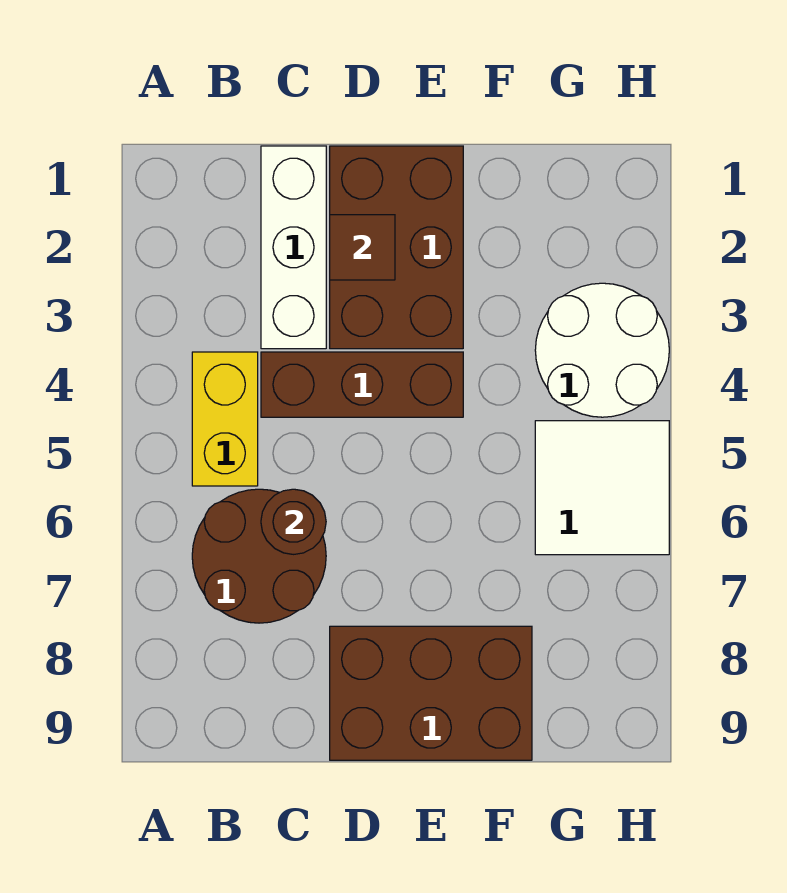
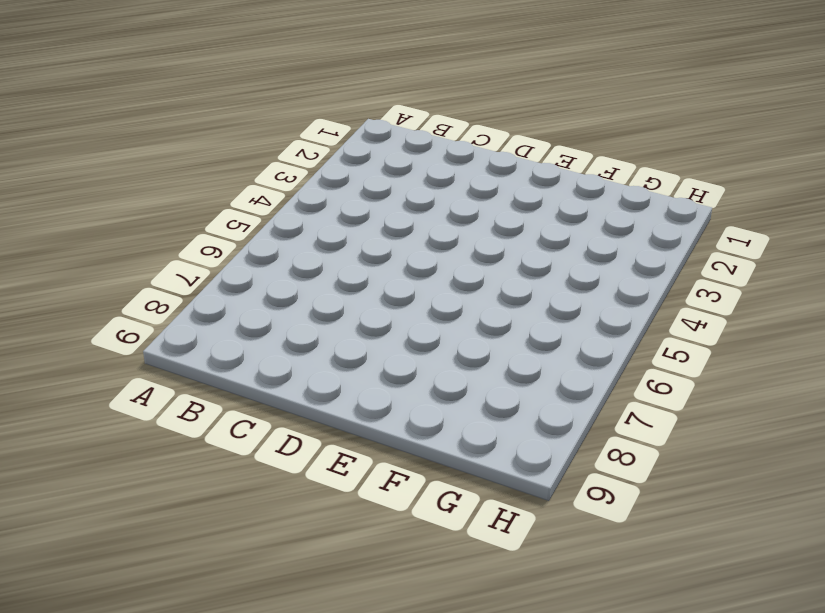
none -> yellow 1x2 brick [192,352,258,486]
none -> brown 2x2 round brick [192,489,326,623]

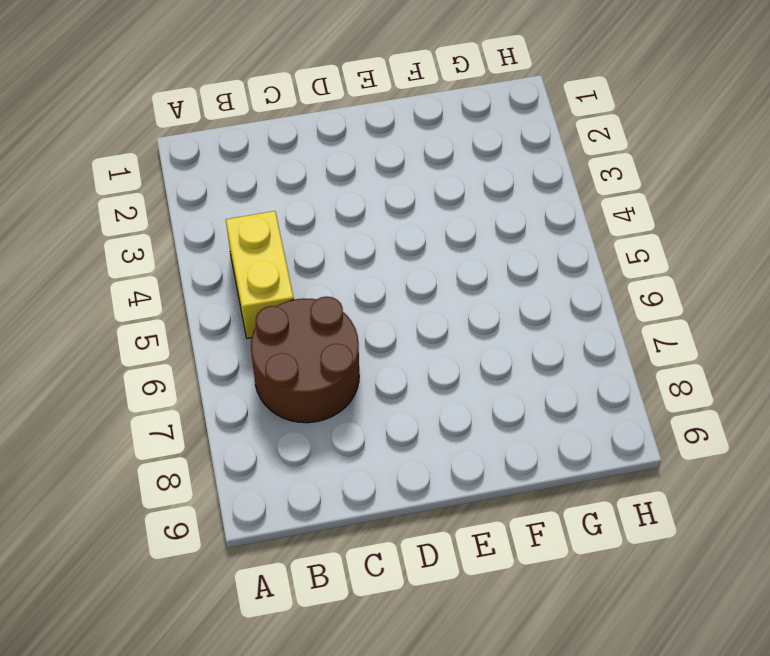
none -> white 1x3 brick [261,146,326,349]
none -> brown 1x3 brick [261,352,463,417]

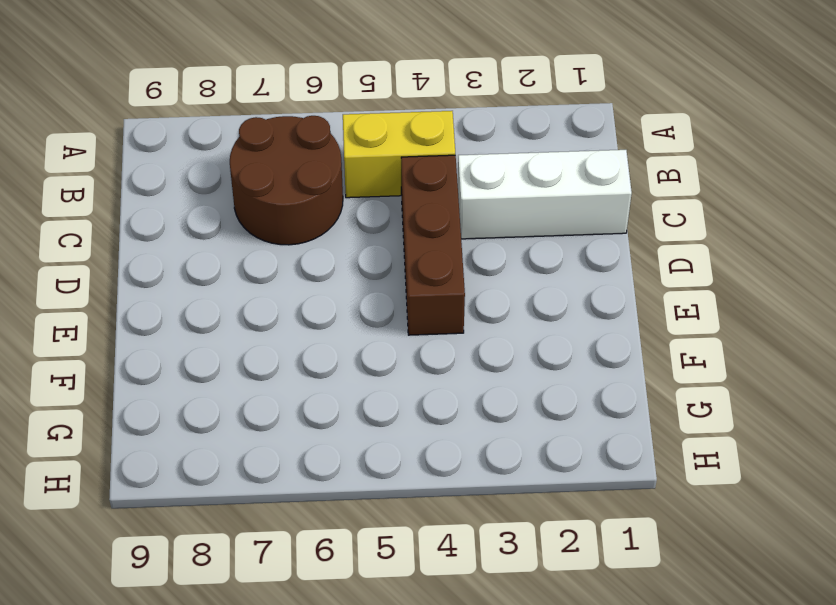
none -> brown 2x3 brick [330,146,463,349]
none -> brown 2x3 brick [330,626,532,760]

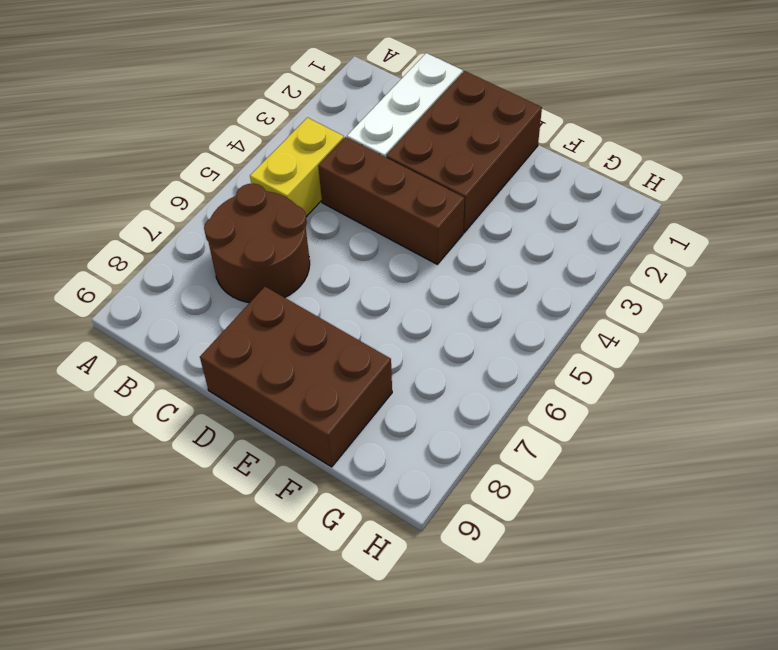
none -> white 2x2 round brick [535,283,669,417]
none -> white 2x2 tile [535,421,669,555]

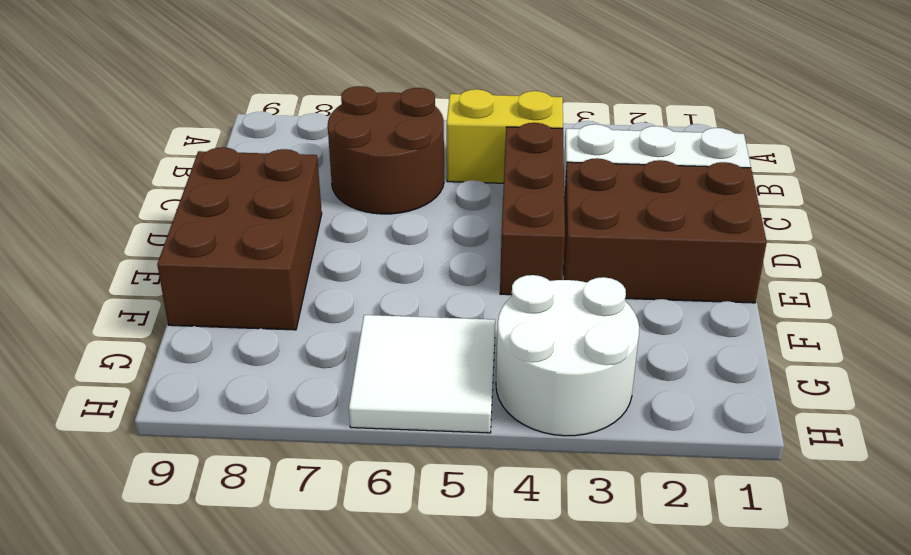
none -> brown 1x1 round brick [261,489,326,554]
none -> brown 1x1 tile [330,215,395,280]

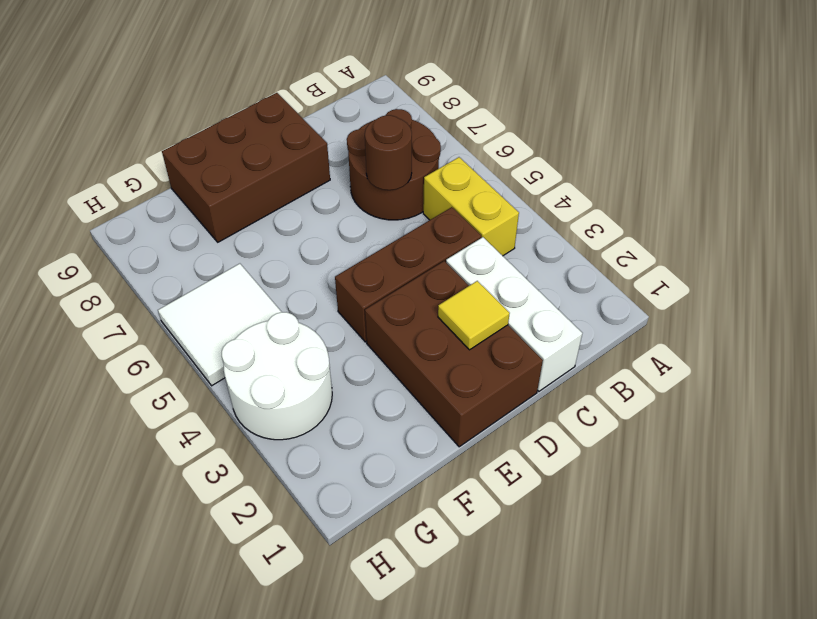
yellow 1x1 tile [438,281,510,350] -> brown 1x1 tile [330,215,395,280]

